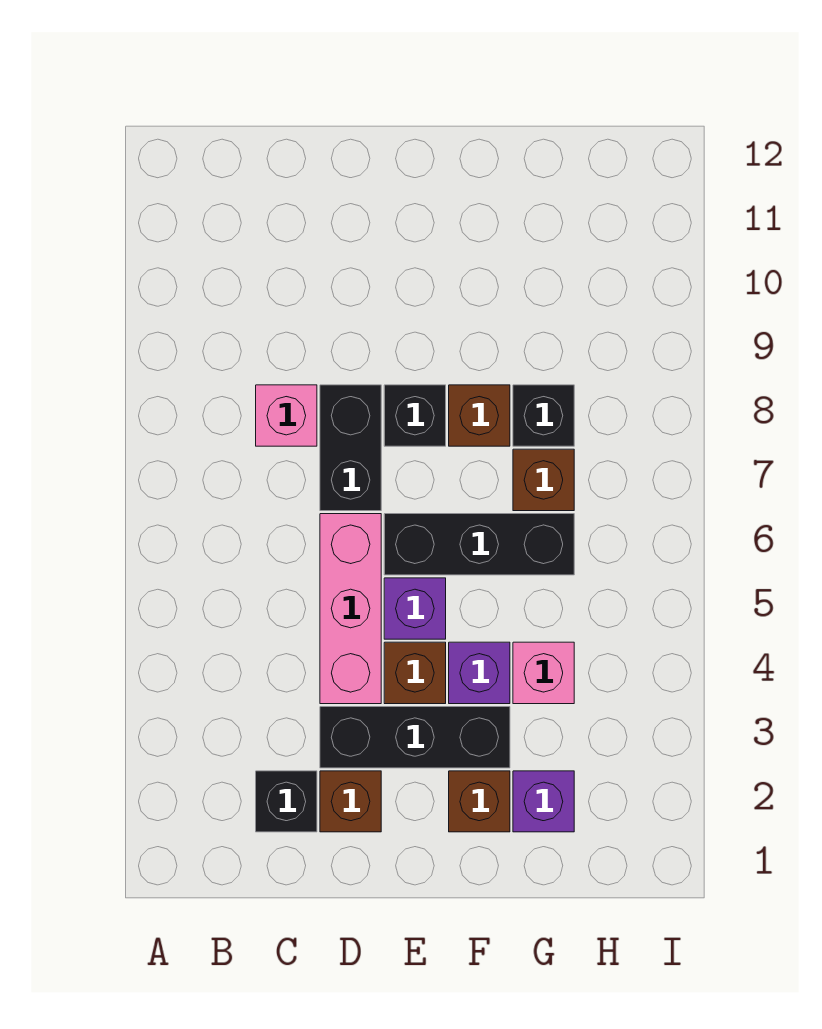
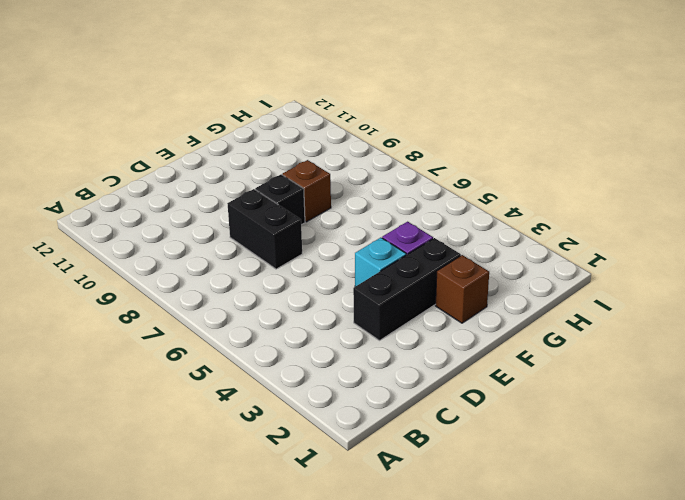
cyan 1x1 brick [355,238,406,287] -> brown 1x1 brick [384,642,446,704]
none -> black 1x1 brick [256,771,317,832]
none -> pink 1x1 brick [256,385,317,446]
none -> brown 1x1 brick [320,771,381,832]

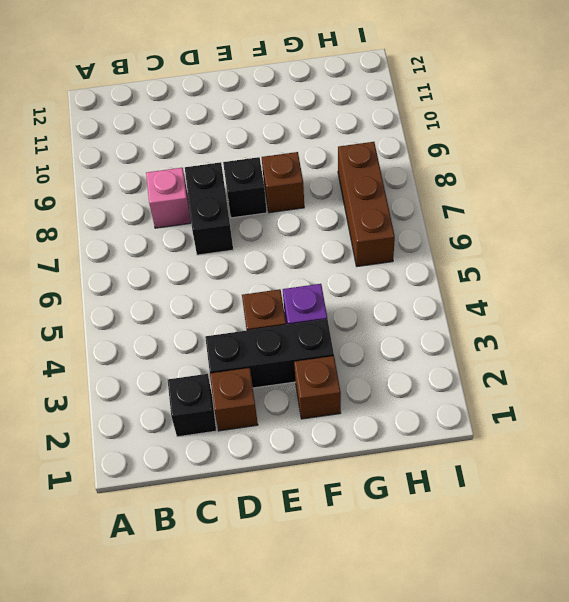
brown 1x3 brick [338,142,395,267] -> none
none -> pink 1x3 brick [320,514,381,704]
none -> purple 1x1 brick [384,578,446,639]
none -> black 1x3 brick [384,514,574,575]

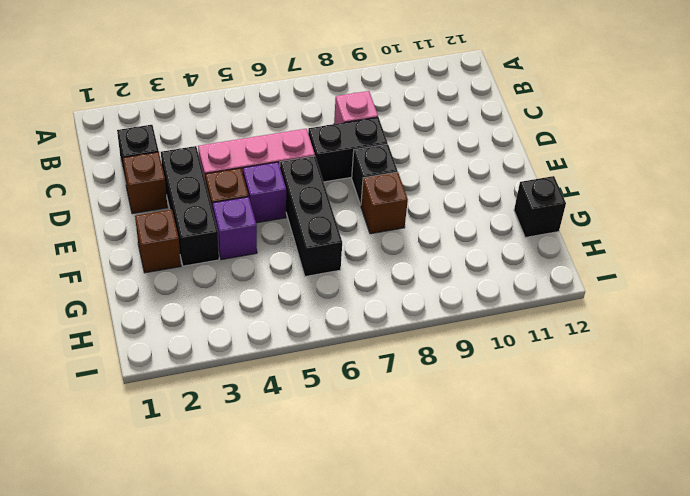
black 1x1 brick [514,176,566,238] -> black 1x1 brick moved to [513,385,574,446]
none -> purple 1x1 brick [513,771,574,832]
none -> pink 1x1 brick [513,642,574,704]
none -> brown 1x1 brick [513,449,574,511]

